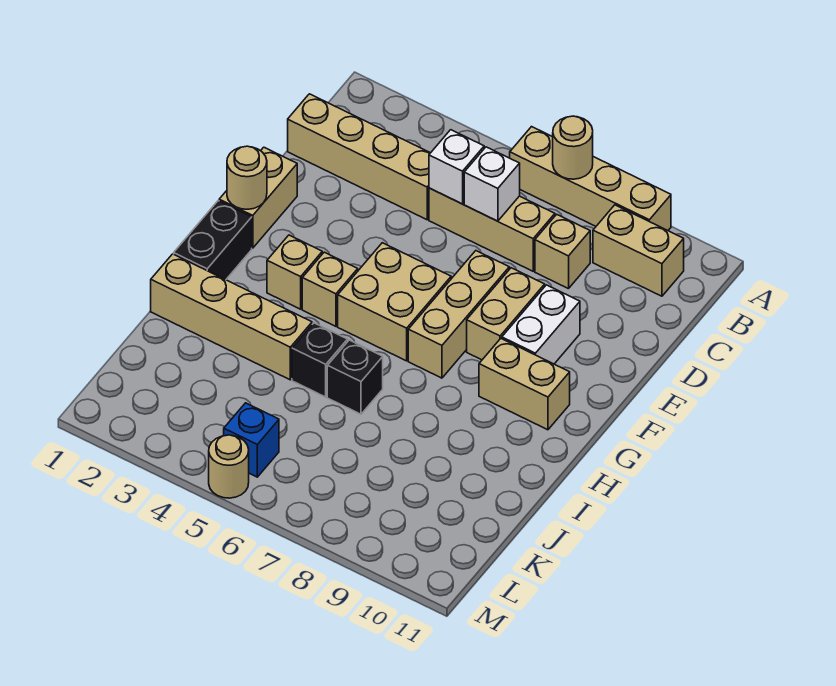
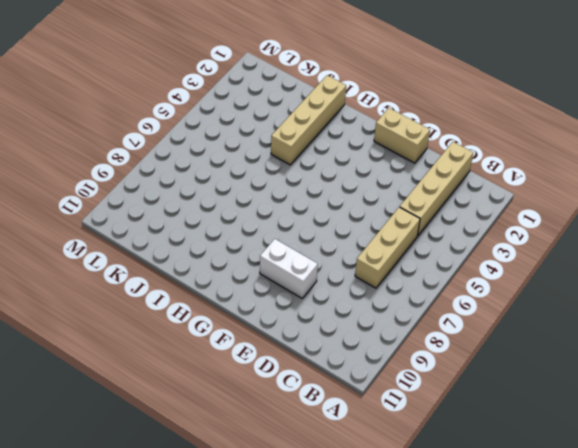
none -> tan 1x4 brick [510,127,671,230]
none -> tan 1x2 brick [593,205,684,296]
none -> tan 1x1 brick [535,214,590,289]

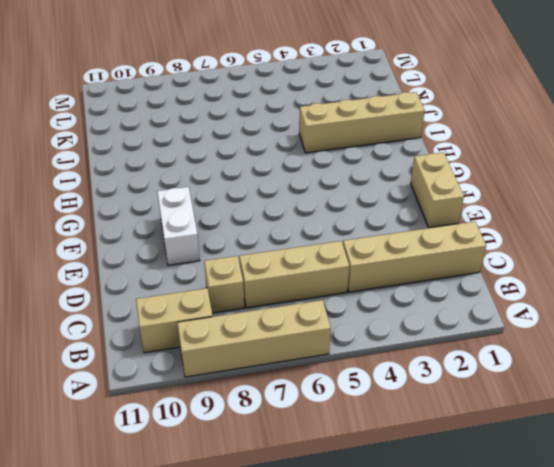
none -> tan 1x3 brick [408,251,509,378]
none -> tan 1x2 brick [467,268,545,360]
none -> tan 2x2 brick [338,243,451,361]

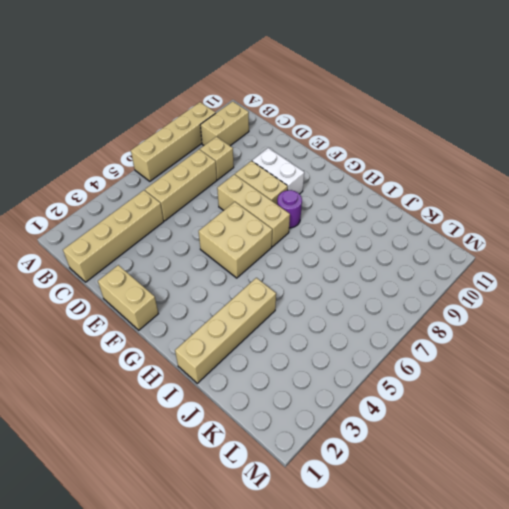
purple 1x1 round brick [277,190,302,228] -> none
none -> black 1x2 brick [174,201,252,280]
none -> tan 1x1 brick [267,235,322,309]
none -> tan 1x1 brick [302,252,358,326]

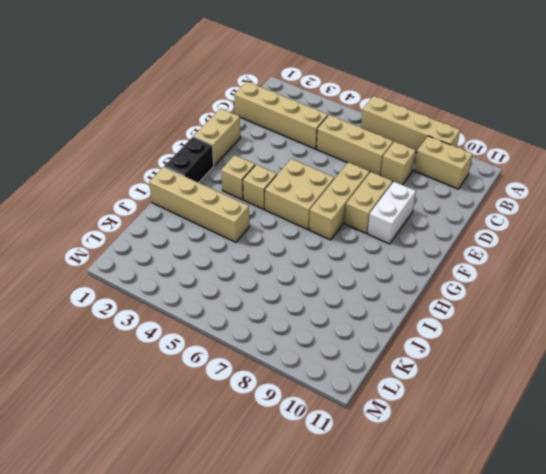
none -> tan 1x2 brick [479,339,570,430]
none -> black 1x1 brick [292,323,347,397]
none -> black 1x1 brick [327,340,383,414]

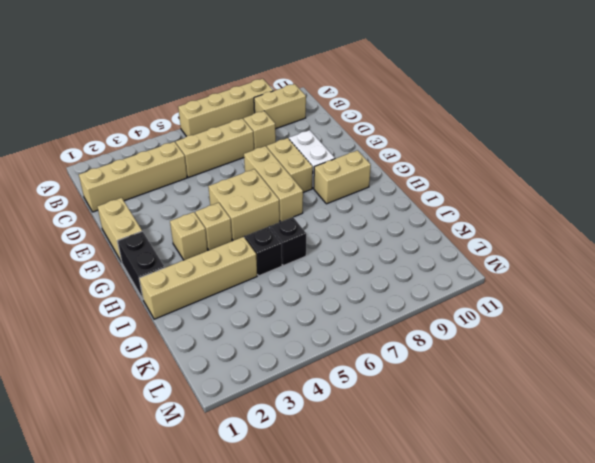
none -> blue 1x1 brick [224,403,279,477]
none -> tan 1x1 round brick [209,435,249,498]
none -> tan 1x1 round brick [553,116,593,179]

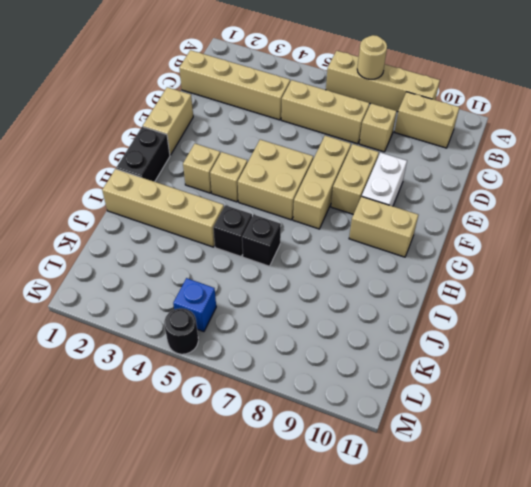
black 1x1 round brick [164,308,198,354] -> tan 1x1 round brick [209,435,249,498]
none -> white 1x1 brick [429,130,484,204]
none -> white 1x1 brick [464,147,520,221]
none -> tan 1x1 round brick [227,146,267,209]

